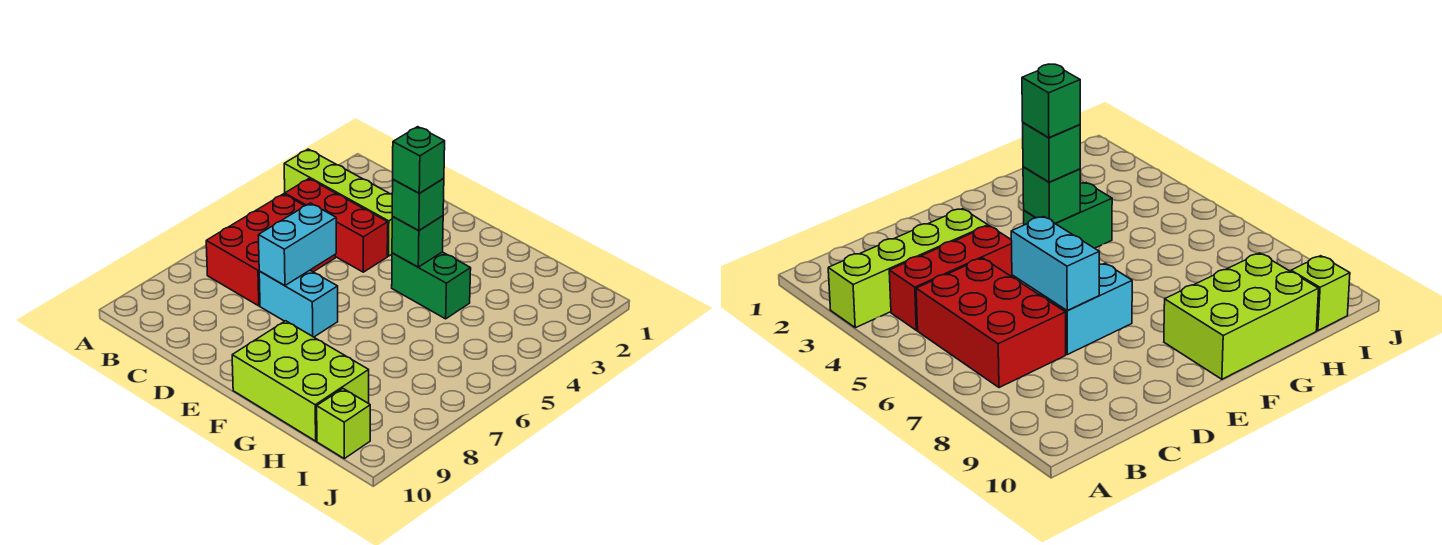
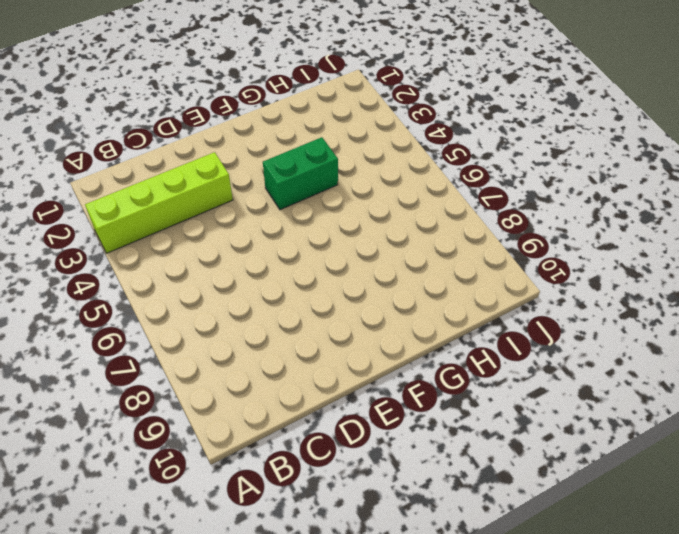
none -> red 1x3 brick [285,179,388,272]
none -> red 2x3 brick [206,194,335,306]

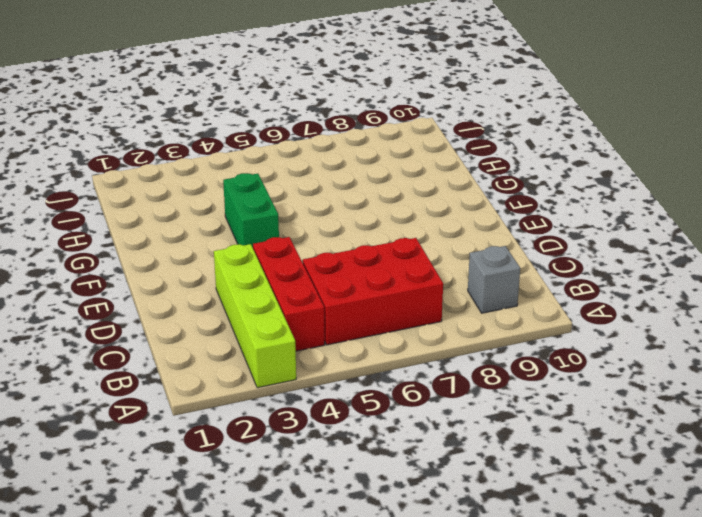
grey 1x1 brick [468,246,520,313] -> none
none -> cyan 1x2 brick [259,270,338,337]
none -> lime 2x3 brick [232,321,369,441]

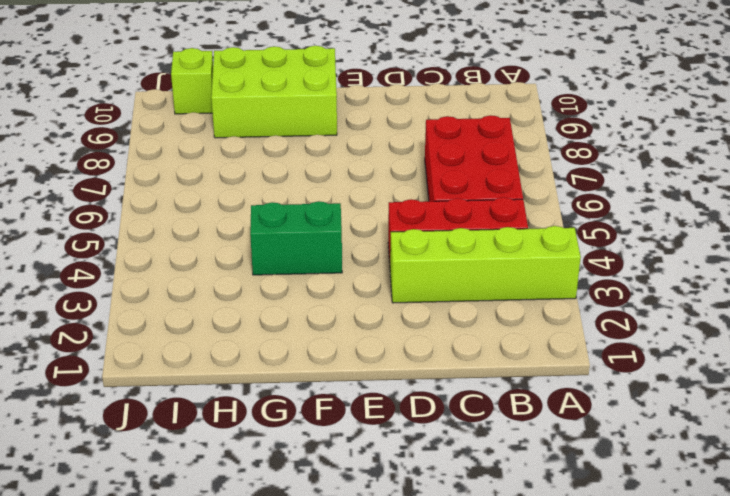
none -> cyan 1x2 brick [259,270,338,337]
none -> cyan 1x2 brick [258,203,336,286]

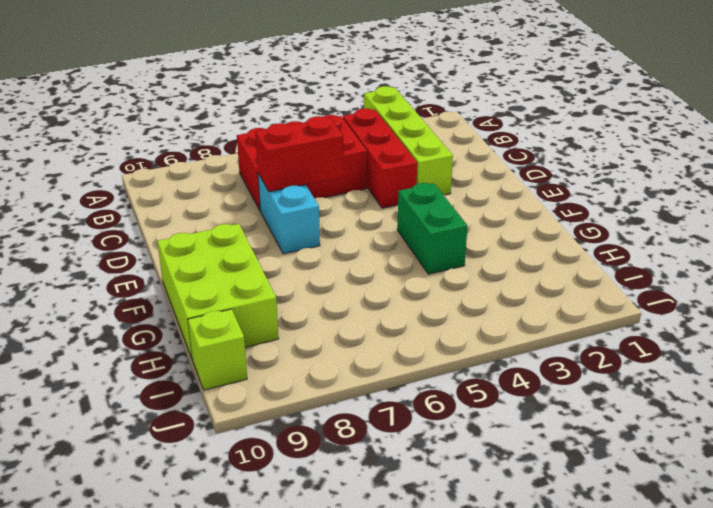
red 1x2 brick [255,116,344,192] -> cyan 1x2 brick [258,203,336,286]
none -> green 1x1 brick [392,216,443,267]
none -> green 1x1 brick [392,179,444,230]

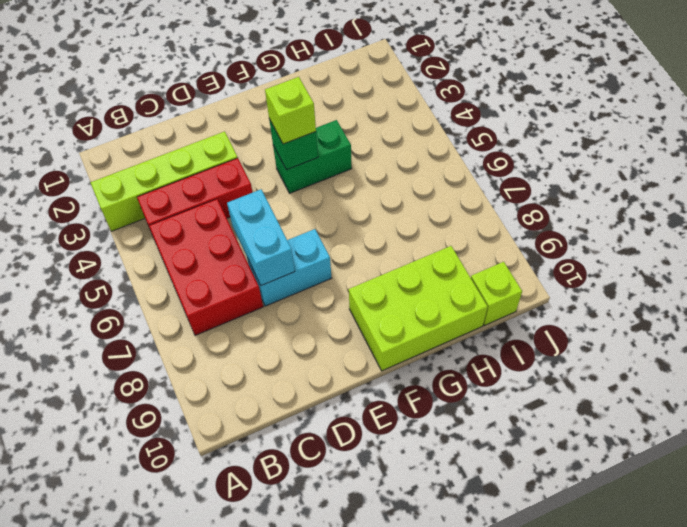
lime 1x1 brick [265,77,316,144] -> green 1x1 brick [392,179,444,230]
none -> green 1x1 brick [392,127,445,193]

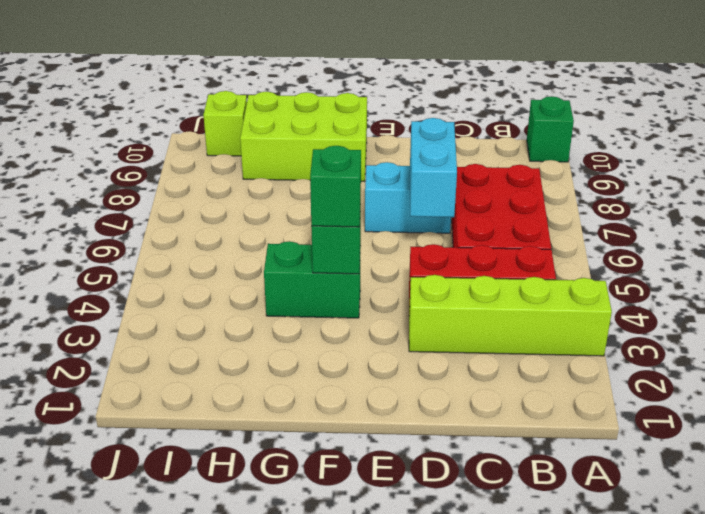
green 1x1 brick [527,96,574,162] -> green 1x1 brick moved to [392,127,445,193]

